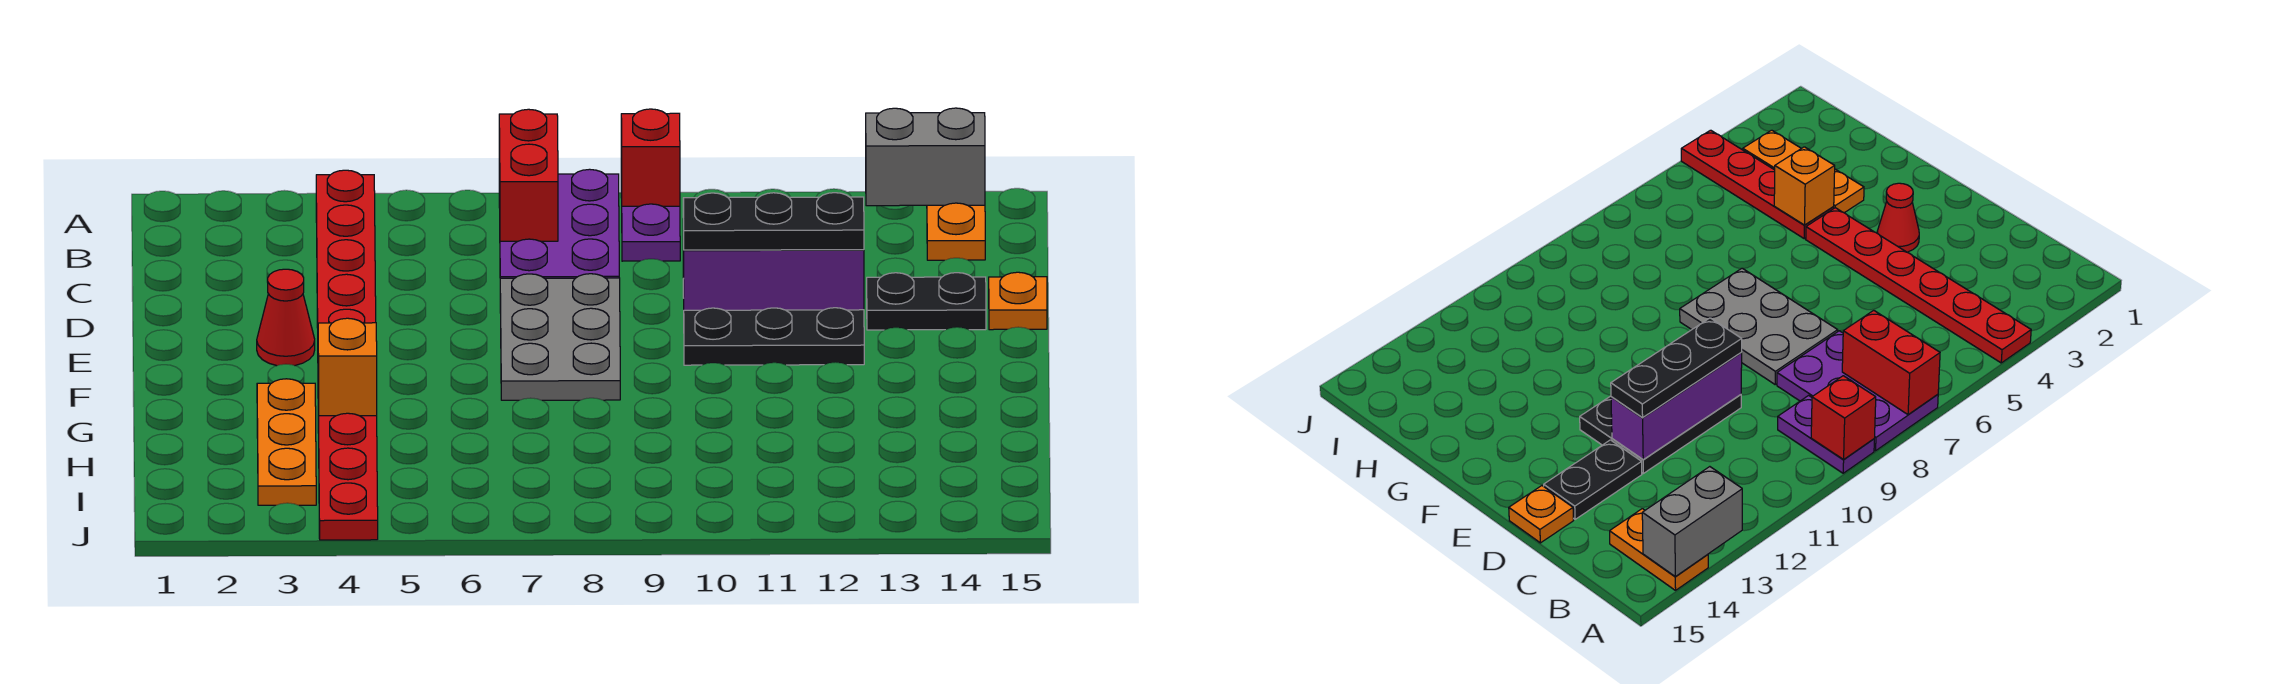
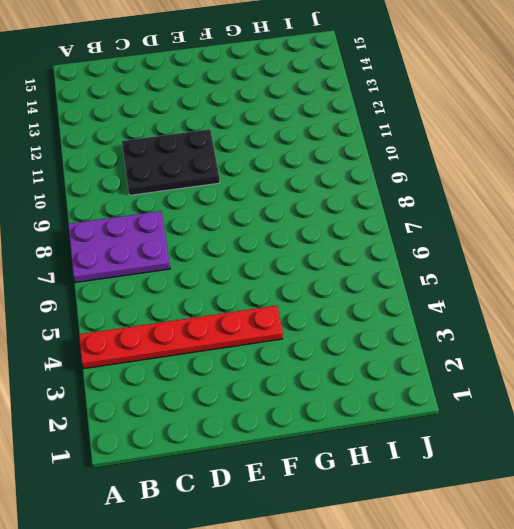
black 2x3 plate [122,129,220,195] -> black 2x3 plate turned to [683,279,864,365]
none -> purple 1x2 plate [621,179,680,261]
none -> orange 1x2 plate [927,203,985,260]
none -> grey 2x3 plate [500,274,620,400]

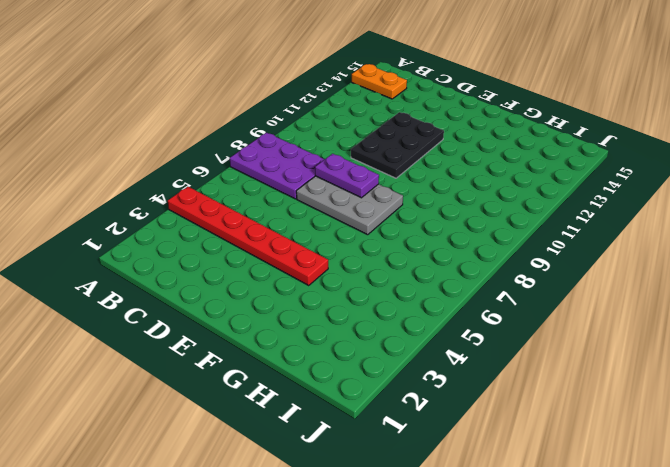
purple 1x2 plate [315,154,379,198] -> purple 1x2 plate moved to [621,179,680,261]
none -> black 1x2 plate [867,273,986,330]
none -> orange 1x1 plate [989,272,1047,330]
none -> red 1x1 cone [257,269,315,366]

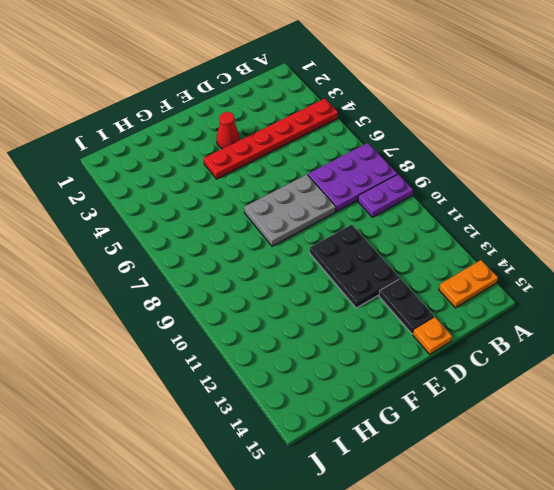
none -> orange 1x3 plate [257,379,316,505]
none -> red 1x4 plate [318,413,378,540]
none -> red 1x2 brick [499,109,558,241]

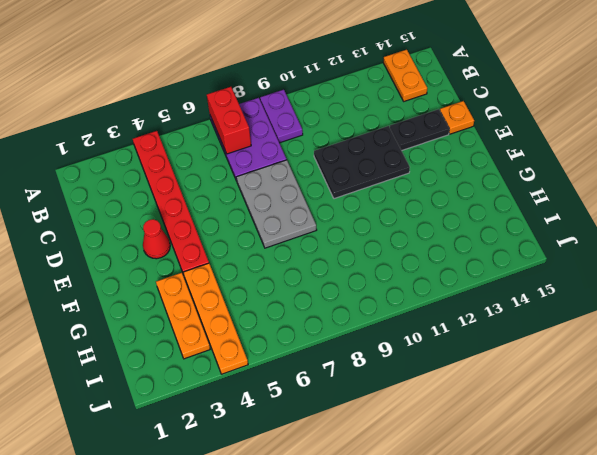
orange 1x4 plate [183,263,248,374] -> red 1x4 plate [318,413,378,540]
none -> red 1x1 brick [621,109,680,206]
none -> grey 1x2 brick [866,108,985,206]
none -> purple 1x3 brick [683,219,864,310]

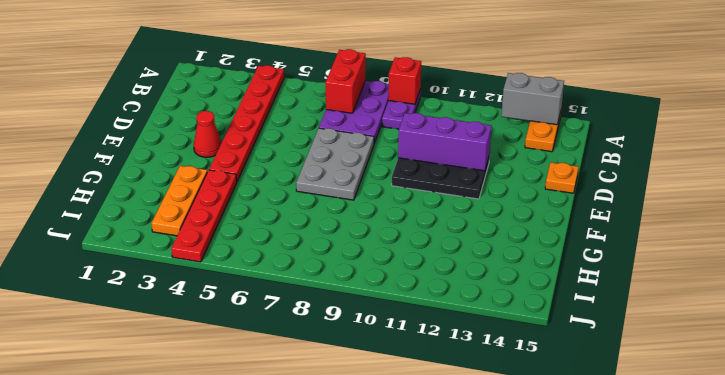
none -> black 1x2 plate [867,273,986,330]
none -> orange 1x1 brick [318,318,377,416]
none -> black 1x3 plate [683,193,864,250]

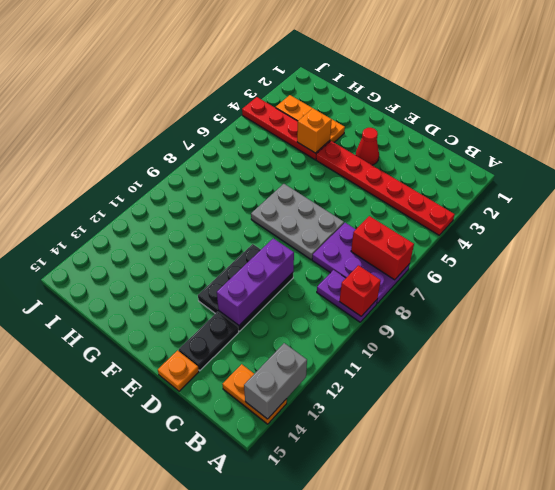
none -> black 1x3 plate [683,193,864,250]

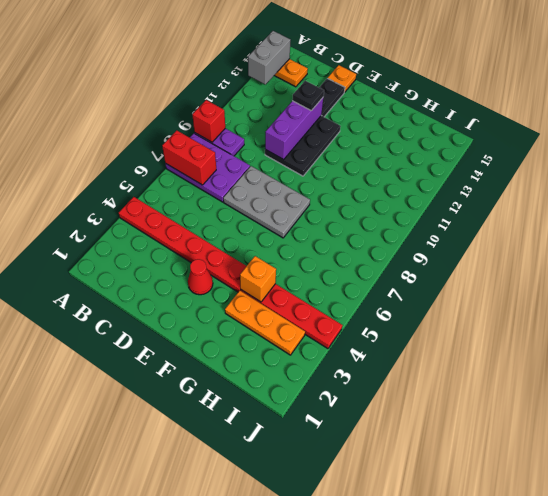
black 1x1 plate [292,81,324,111] -> black 1x3 plate [683,193,864,250]

